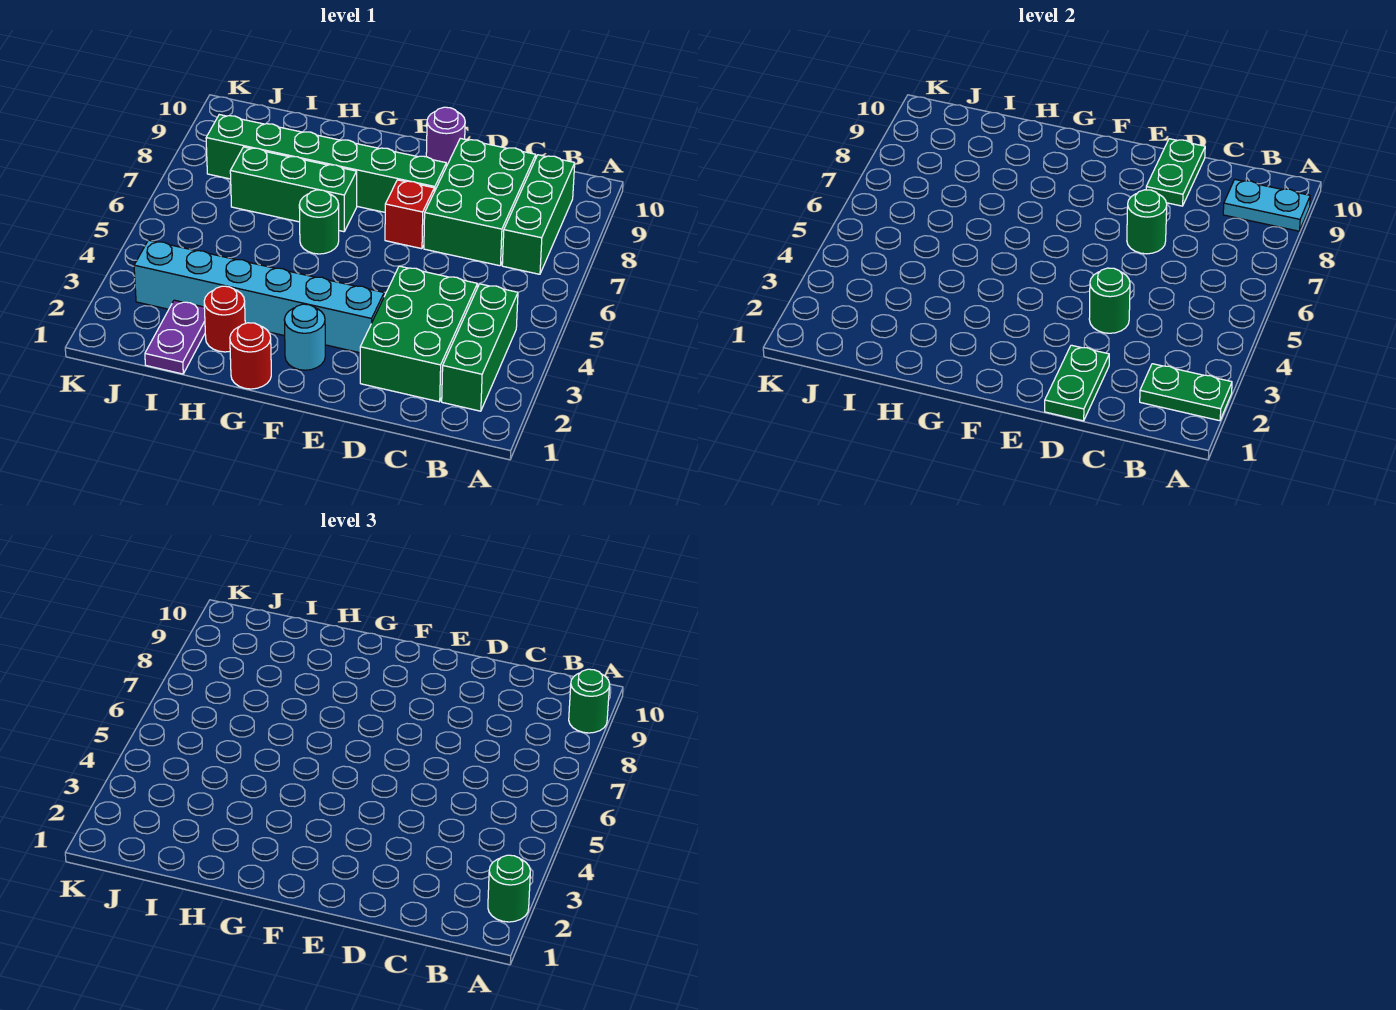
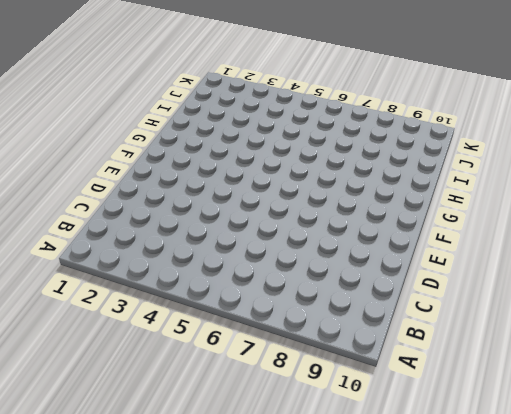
none -> green 1x3 brick [442,284,518,411]
none -> green 1x3 brick [502,155,575,274]
none -> green 2x3 brick [360,266,477,402]

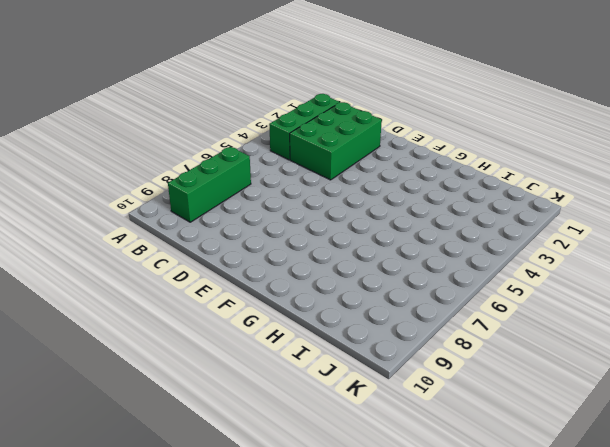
none -> green 2x3 brick [424,138,536,266]
none -> cyan 1x6 brick [134,240,384,353]
none -> red 1x1 brick [385,180,434,249]

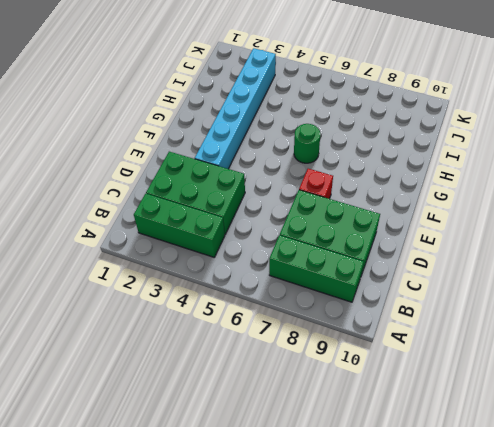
none -> green 1x6 brick [206,115,446,212]
none -> purple 1x1 round brick [426,107,465,166]
none -> cyan 1x1 round brick [284,304,325,370]

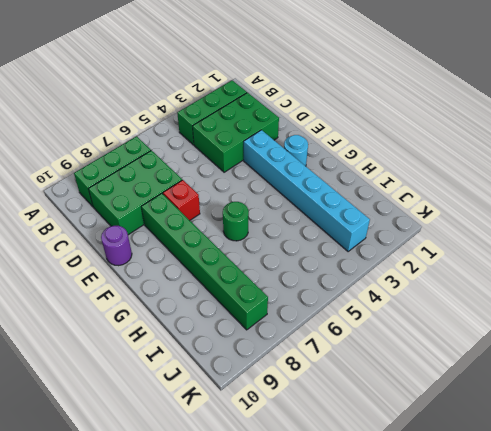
none -> red 1x1 round brick [230,323,271,389]
none -> green 1x3 brick [230,147,357,232]
none -> red 1x1 round brick [204,286,245,352]

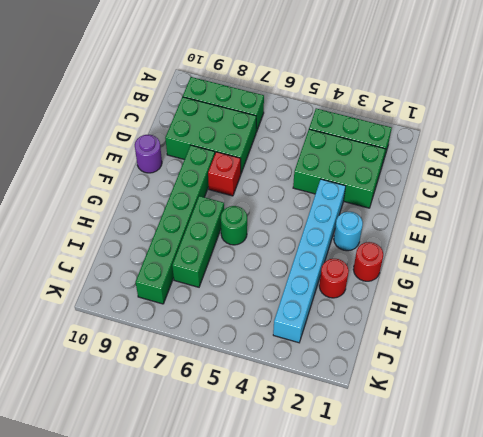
none -> purple 1x2 plate [145,300,205,374]
none -> green 1x2 plate [1140,364,1232,421]
none -> cyan 1x2 plate [1223,180,1310,231]

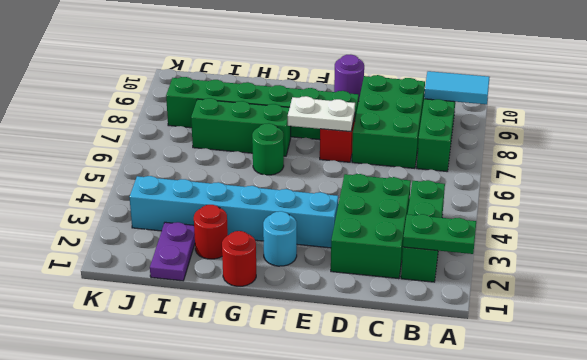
cyan 1x2 tile [424,71,490,104] -> cyan 1x2 plate [1223,180,1310,231]
white 1x2 plate [288,96,355,132] -> none
none -> green 1x2 plate [1045,345,1109,421]
none -> green 1x1 round brick [1089,268,1130,333]
none -> green 1x1 round brick [1127,190,1167,254]

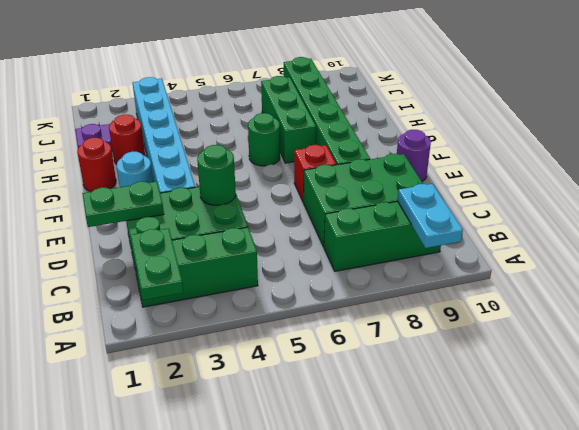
none -> green 1x1 round brick [1127,190,1167,254]
none -> green 1x2 plate [1146,139,1205,206]
none -> green 1x1 round brick [488,855,530,922]

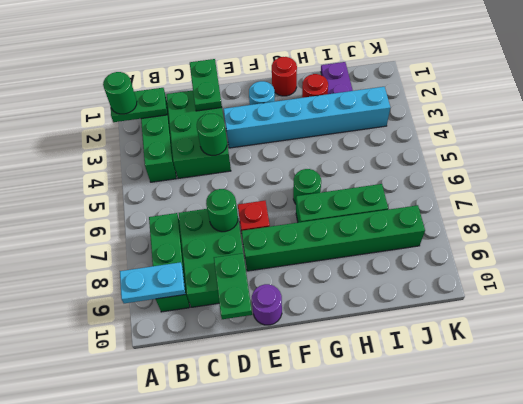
none -> green 1x1 round brick [569,669,610,733]

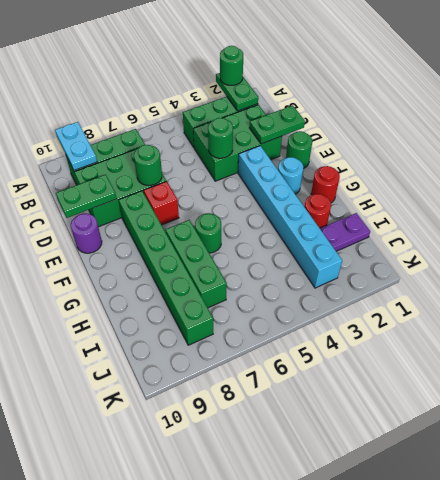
green 1x1 round brick [286,131,312,169] -> green 1x1 round brick moved to [569,669,610,733]

